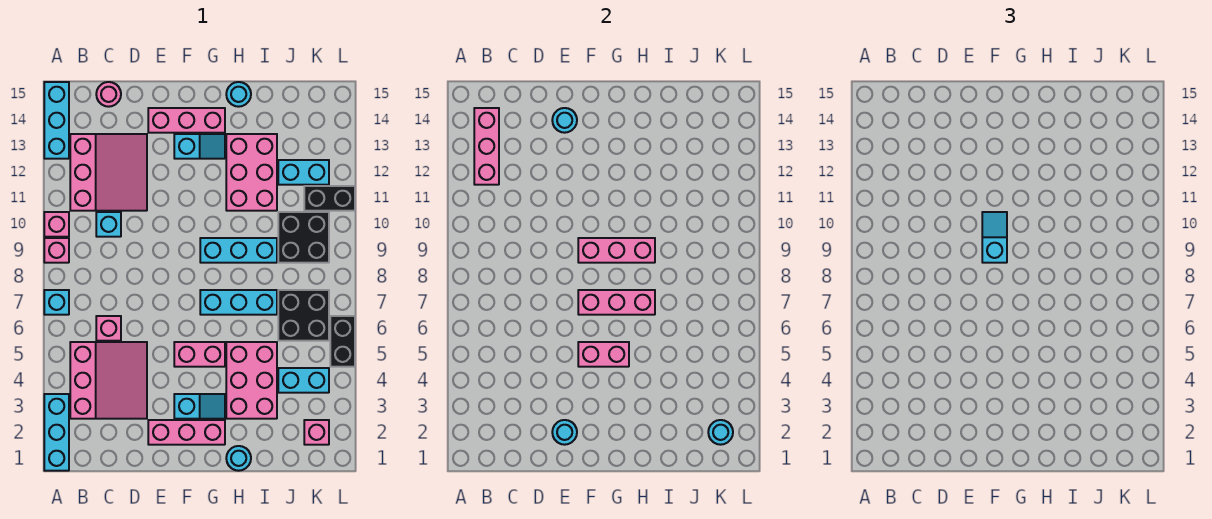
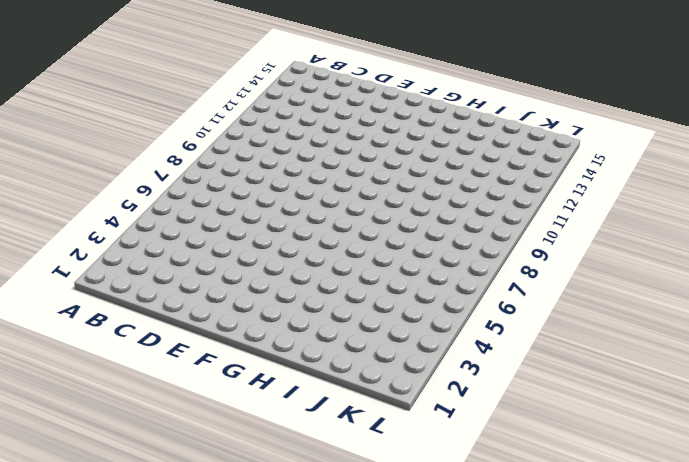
none -> cyan 1x3 brick [44,394,69,471]
none -> cyan 1x1 brick [44,290,69,315]
none -> pink 1x1 brick [44,238,69,263]
none -> pink 1x1 brick [44,212,69,237]

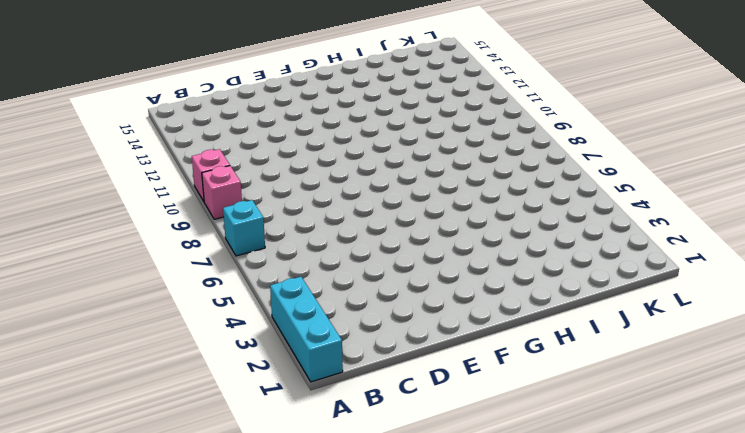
none -> cyan 1x3 brick [44,82,69,159]
none -> pink 3x3 slope [70,342,147,419]
none -> pink 3x3 slope [70,134,147,211]
none -> pink 1x1 brick [96,316,121,341]

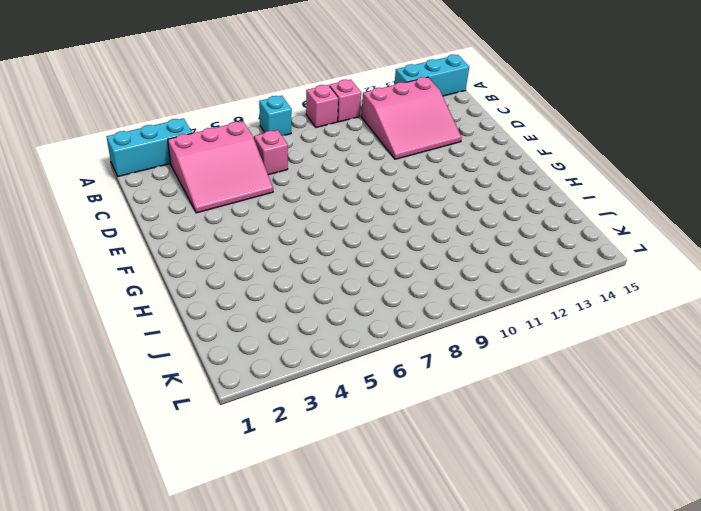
none -> cyan 1x1 brick [96,212,121,237]
none -> pink 1x1 round brick [96,82,121,107]
none -> pink 1x3 brick [148,420,225,445]
none -> pink 1x3 brick [148,108,225,133]

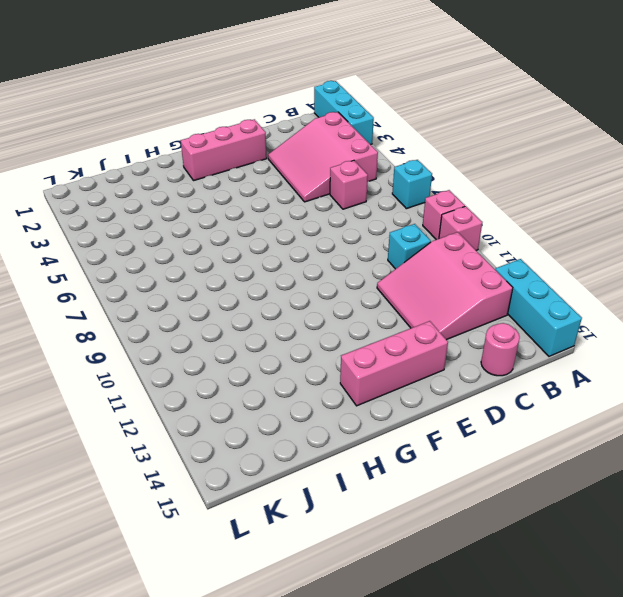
none -> cyan 1x2 slope [174,394,225,419]
none -> pink 1x2 brick [174,342,225,367]
none -> cyan 1x2 slope [174,134,225,159]
none -> cyan 1x3 brick [200,290,277,315]

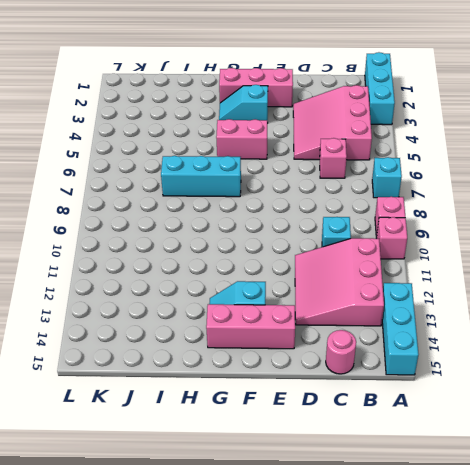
none -> cyan 1x3 brick [200,238,277,263]
none -> cyan 1x1 round brick [226,446,251,471]
none -> pink 2x3 brick [226,342,277,419]
none -> pink 2x3 brick [226,134,277,211]

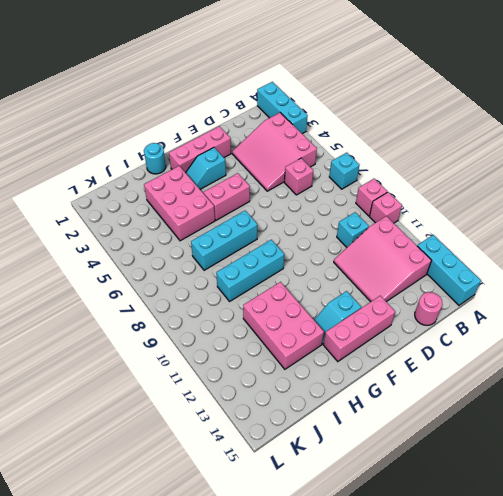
none -> cyan 1x1 round brick [226,82,251,107]
none -> cyan 1x2 brick [278,368,329,393]
none -> black 2x2 brick [278,290,329,341]
none -> black 2x2 brick [278,212,329,263]

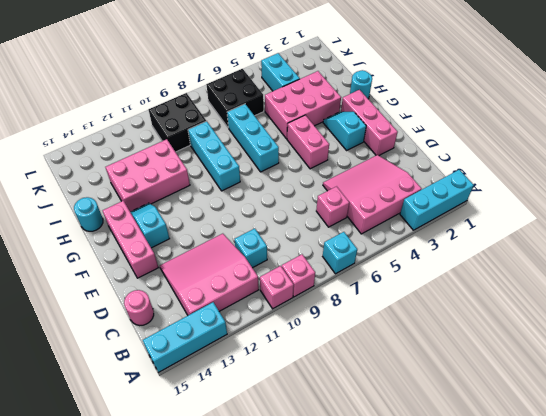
none -> cyan 1x2 brick [278,160,329,185]
none -> pink 1x1 brick [304,420,329,445]
none -> black 1x2 brick [304,186,355,211]
none -> black 1x2 brick [330,316,355,367]

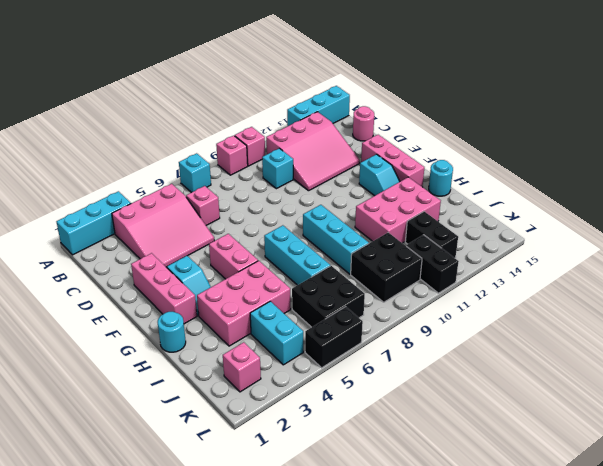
black 1x2 brick [405,211,458,258] -> cyan 1x2 brick [278,160,329,185]
none -> pink 1x3 brick [474,108,499,185]
none -> cyan 1x1 round brick [552,420,577,445]
none -> cyan 1x1 round brick [552,108,577,133]
none -> pink 1x2 brick [578,342,629,367]

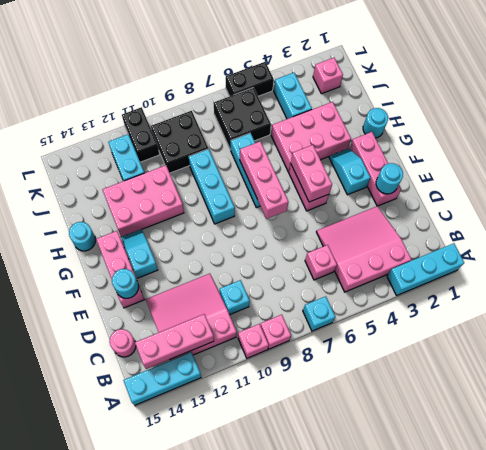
none -> pink 1x3 brick [578,238,655,263]
none -> cyan 1x1 round brick [708,420,733,445]
none -> cyan 1x2 slope [982,212,1007,263]

